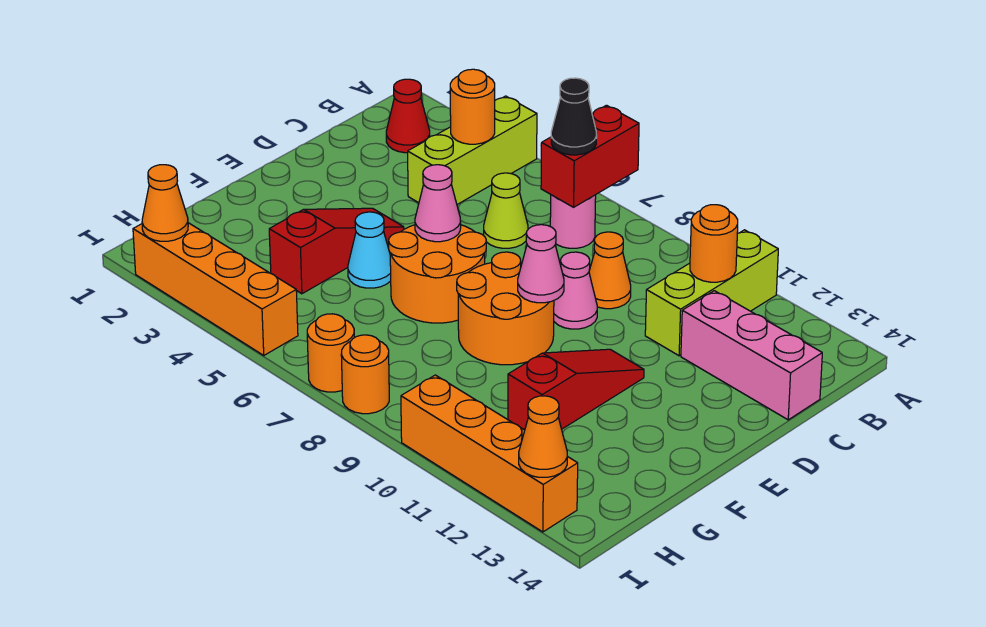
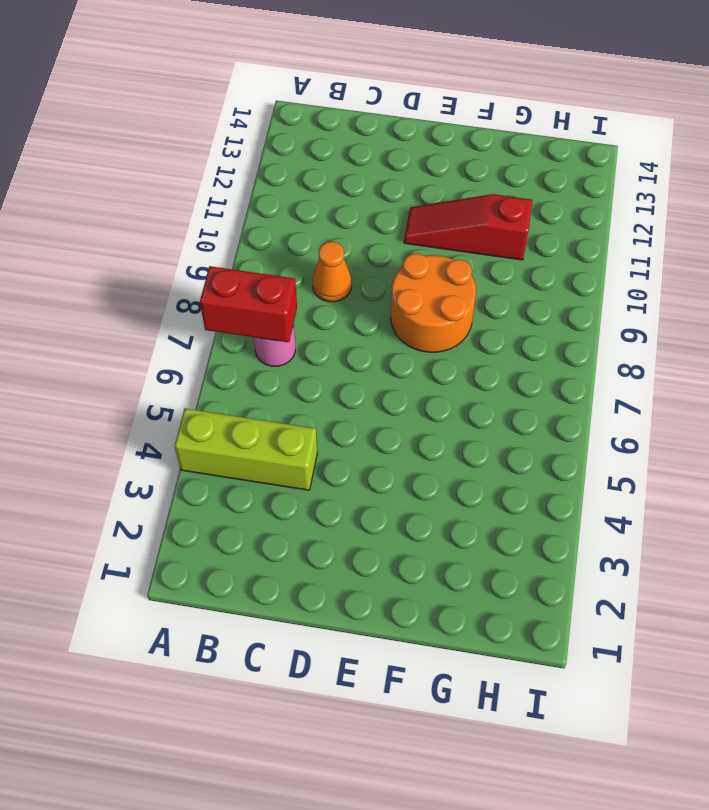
none -> lime 1x3 brick [645,230,778,356]
none -> red 1x1 cone [386,79,430,153]
none -> lime 1x1 cone [484,173,528,248]

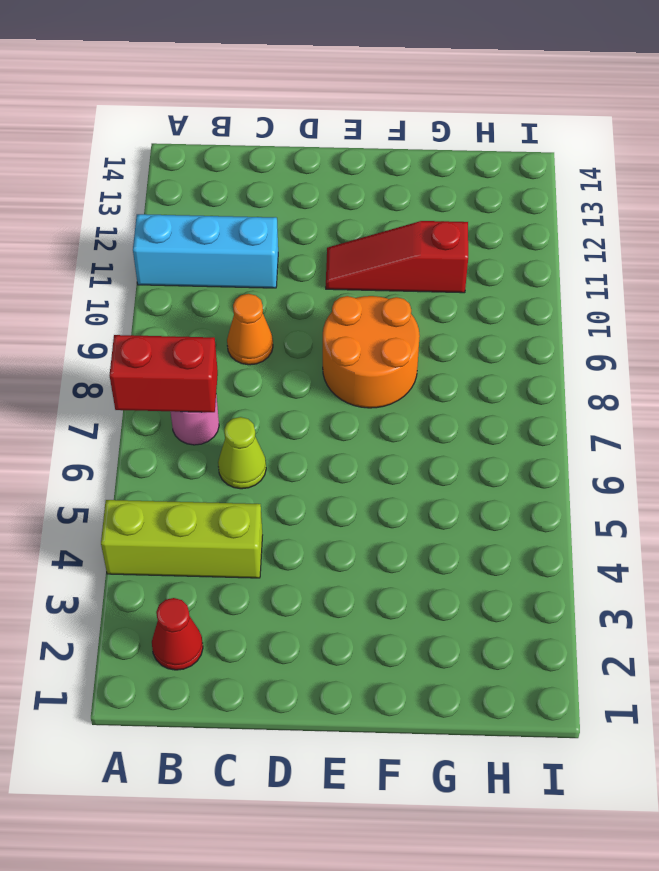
cyan 1x3 brick [133,214,278,288] -> lime 1x3 brick [645,230,778,356]
none -> pink 1x3 brick [681,291,822,420]
none -> pink 1x1 cone [554,252,597,329]
none -> red 1x3 slope [269,208,404,294]

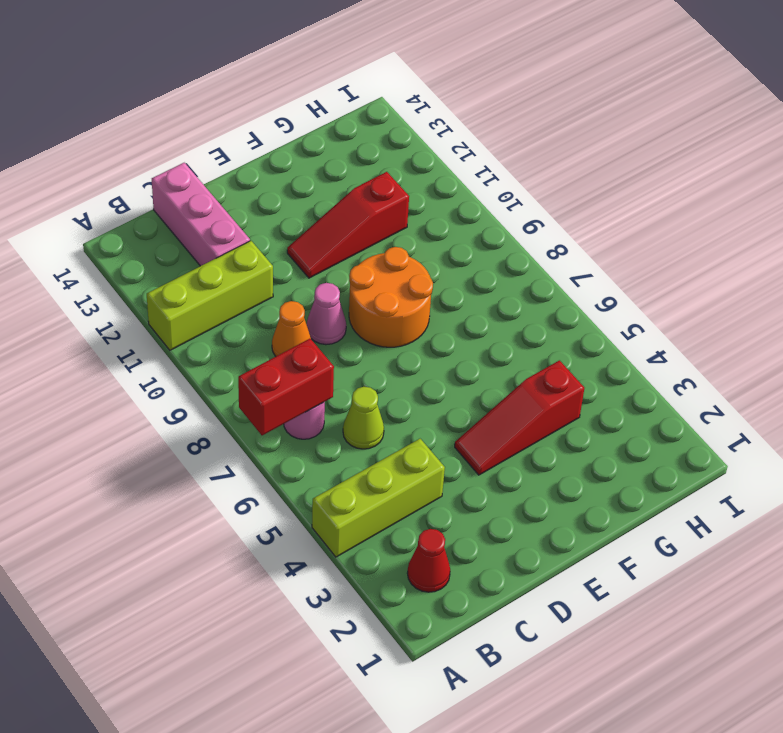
none -> orange 2x2 round brick [389,225,486,323]
none -> cyan 1x1 cone [348,212,391,288]
none -> orange 1x4 brick [133,223,298,355]

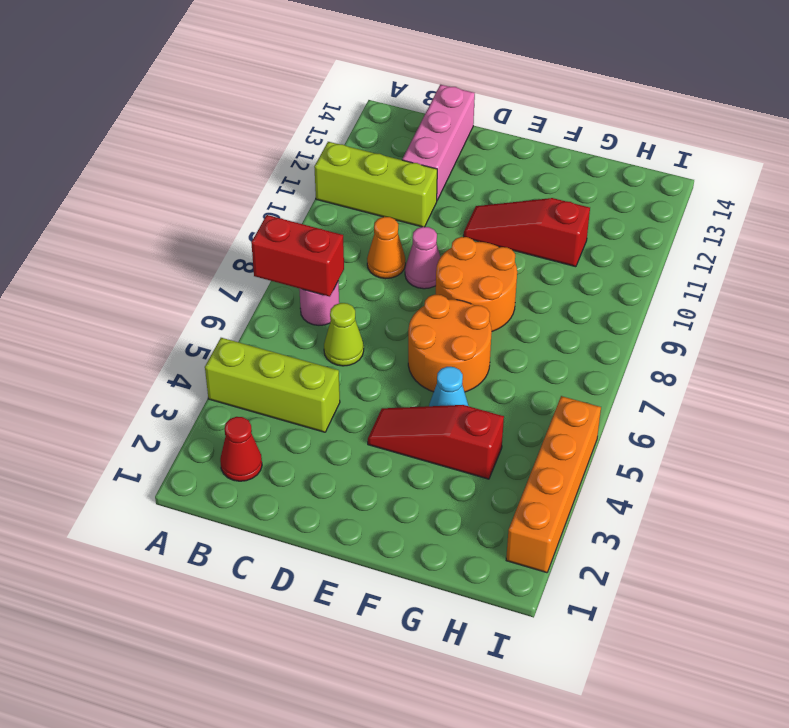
none -> orange 1x1 round brick [307,314,354,392]
none -> orange 1x1 round brick [341,335,389,414]
none -> orange 1x4 brick [401,375,578,532]

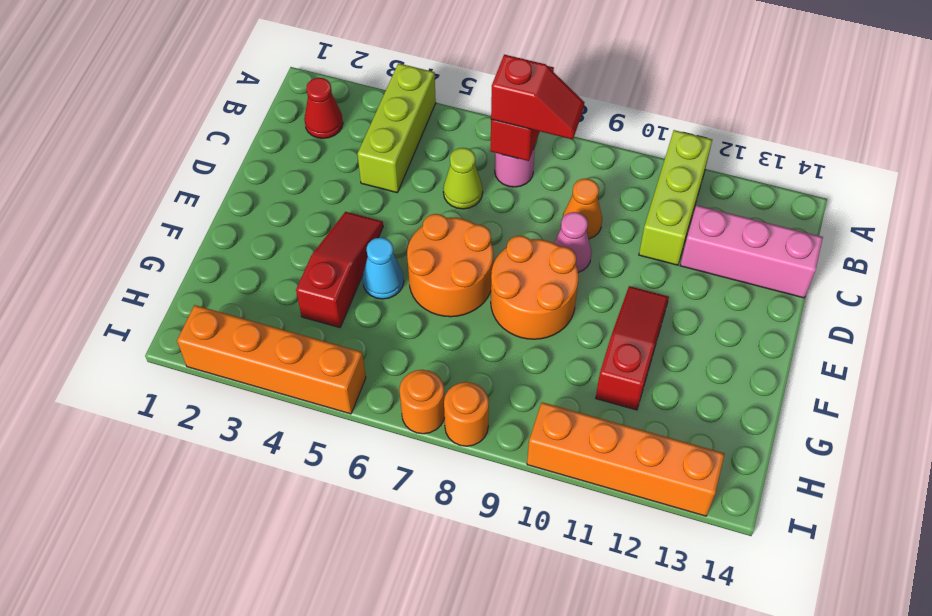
red 1x2 slope [491,55,585,139] -> black 1x1 cone [551,78,597,155]
none -> orange 1x1 round brick [450,69,495,144]
none -> orange 1x1 round brick [690,205,738,282]
none -> pink 1x1 cone [415,165,461,242]

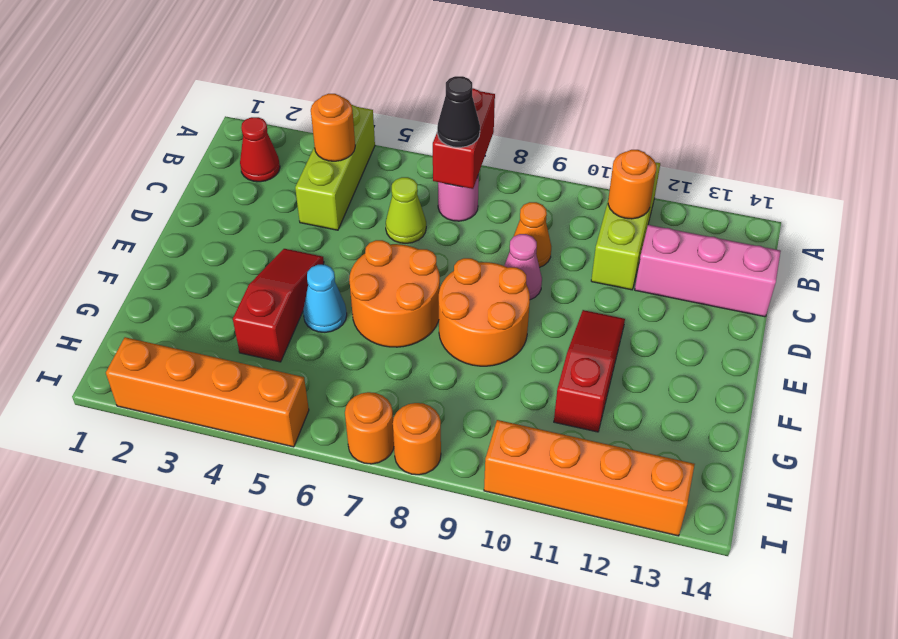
none -> pink 1x1 cone [415,165,461,242]
none -> pink 1x1 cone [518,225,564,303]
none -> orange 1x1 cone [142,165,188,241]

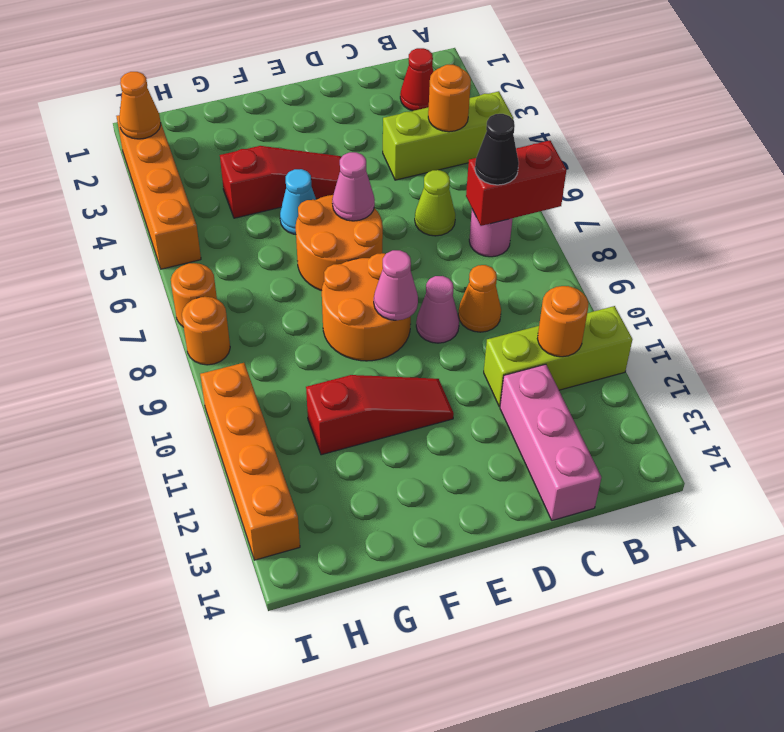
none -> orange 1x1 cone [519,396,567,477]

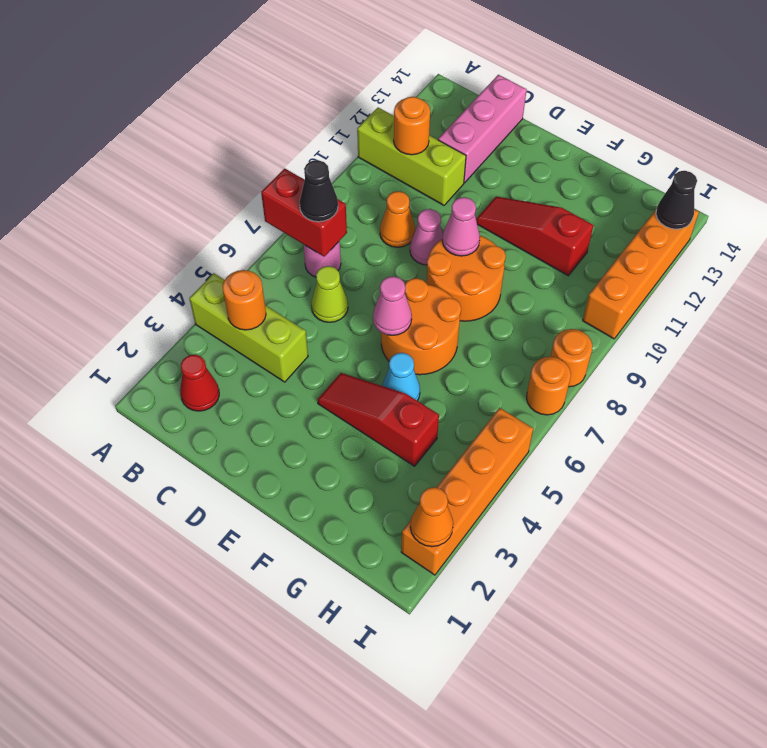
black 1x1 cone [656,171,697,229] -> orange 1x1 cone [519,396,567,477]

